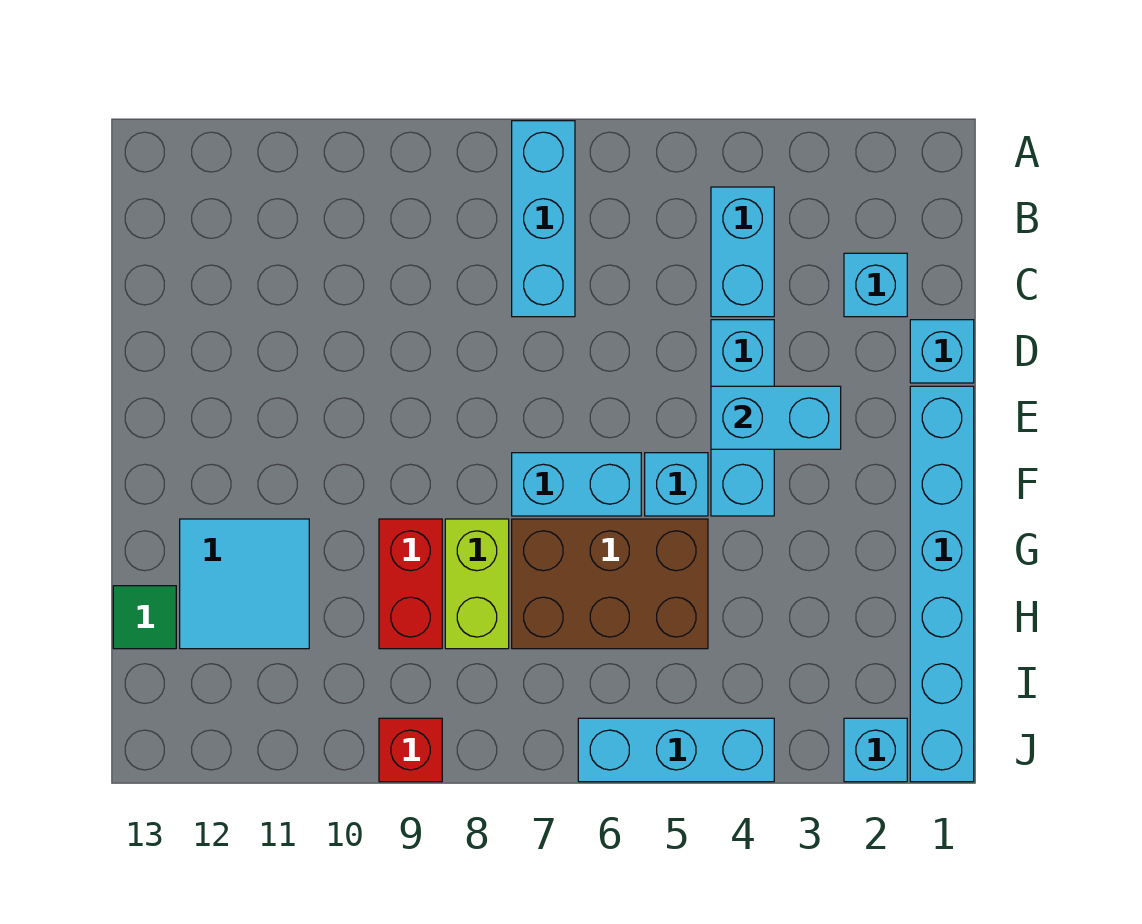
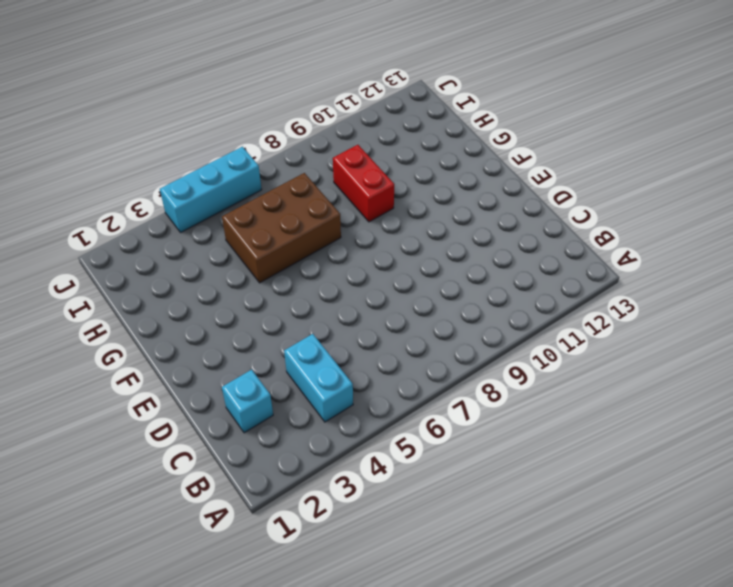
none -> cyan 1x3 brick [512,121,575,317]
none -> cyan 1x1 brick [910,320,974,383]
none -> cyan 1x3 brick [711,320,774,516]

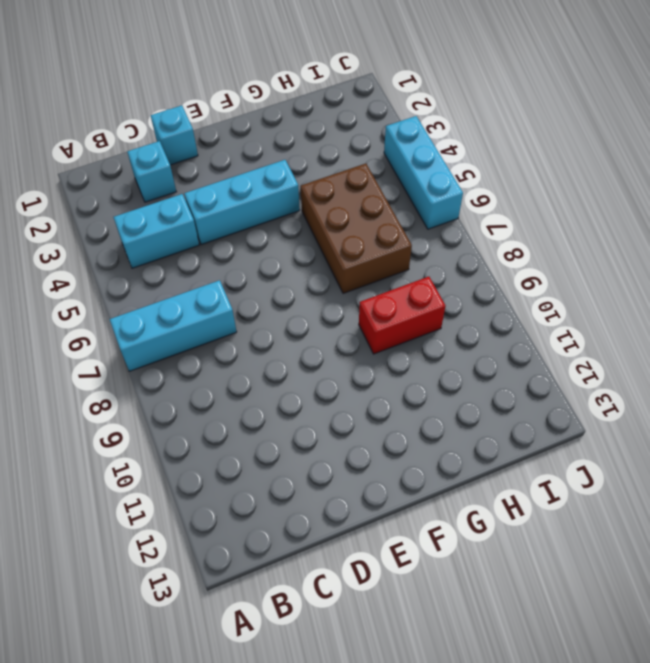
none -> cyan 1x6 brick [910,386,974,782]
none -> cyan 1x1 brick [645,453,708,516]
none -> cyan 1x2 brick [512,453,641,516]

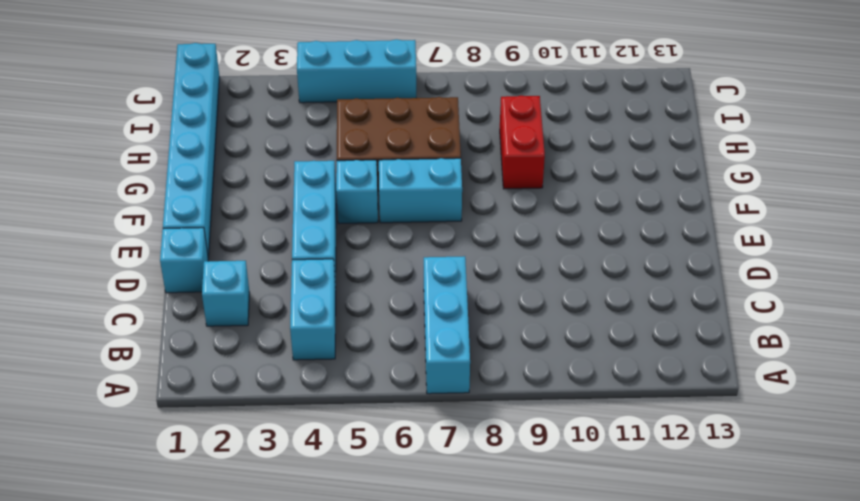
none -> lime 1x2 brick [445,519,509,649]
none -> cyan 2x2 tile [180,519,309,649]
none -> green 1x1 tile [113,586,176,649]

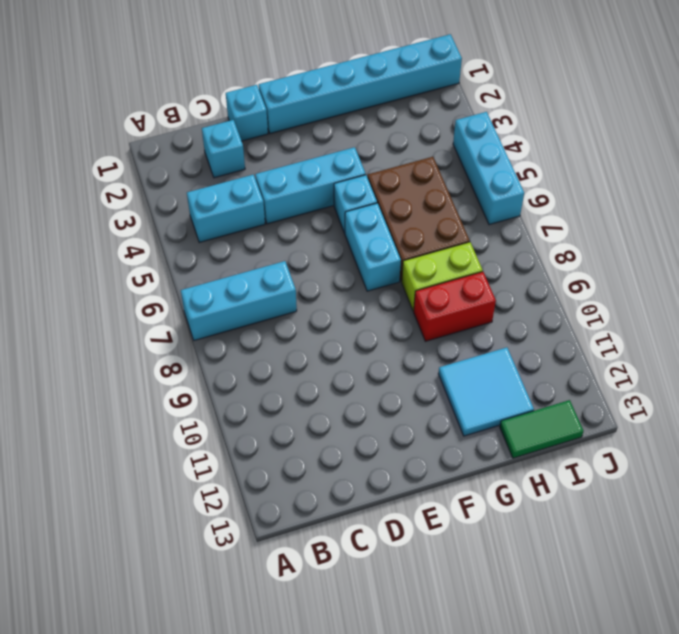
green 1x2 tile [500,400,583,458] -> green 1x1 tile [113,586,176,649]
none -> cyan 1x1 brick [844,718,907,782]
none -> red 1x1 brick [379,718,442,782]
none -> cyan 1x2 brick [711,386,841,449]

